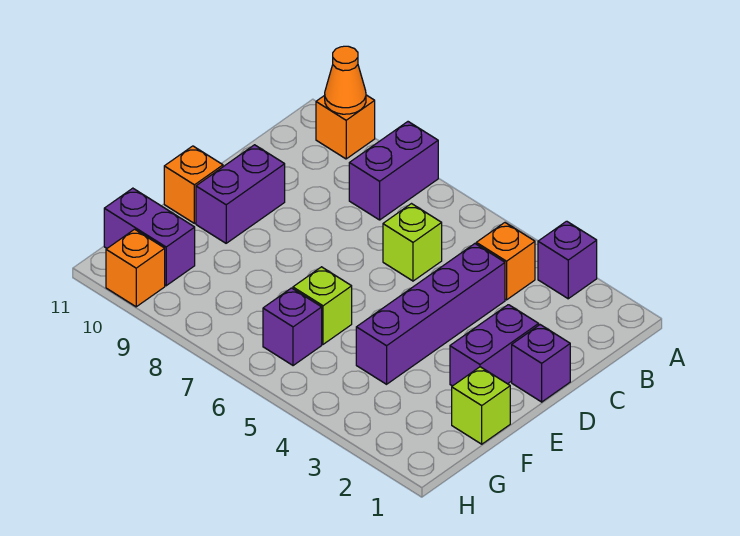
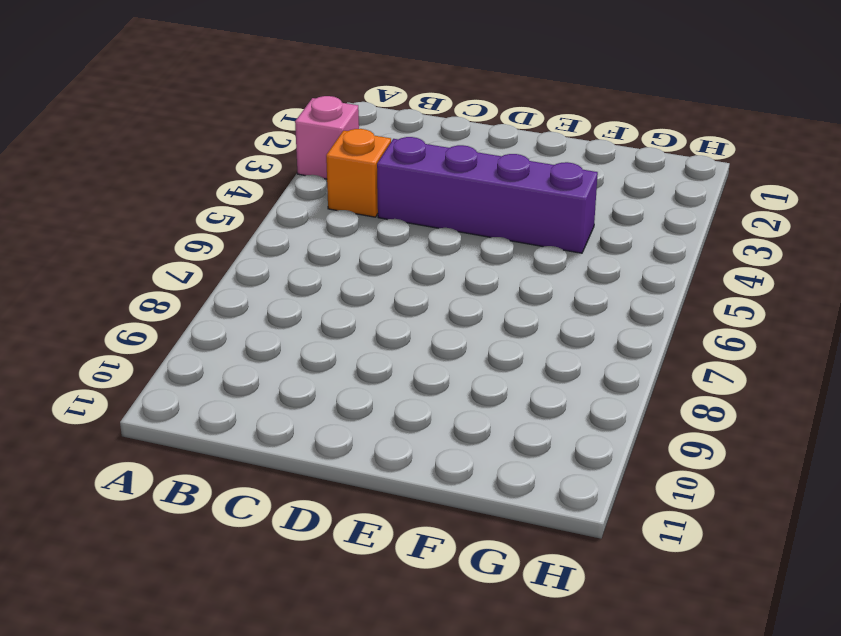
pink 1x1 brick [295,96,359,179] -> purple 1x1 brick [538,221,597,299]
none -> purple 1x2 brick [349,122,438,220]
none -> orange 1x1 brick [316,95,375,159]
none -> lime 1x1 brick [383,204,442,281]

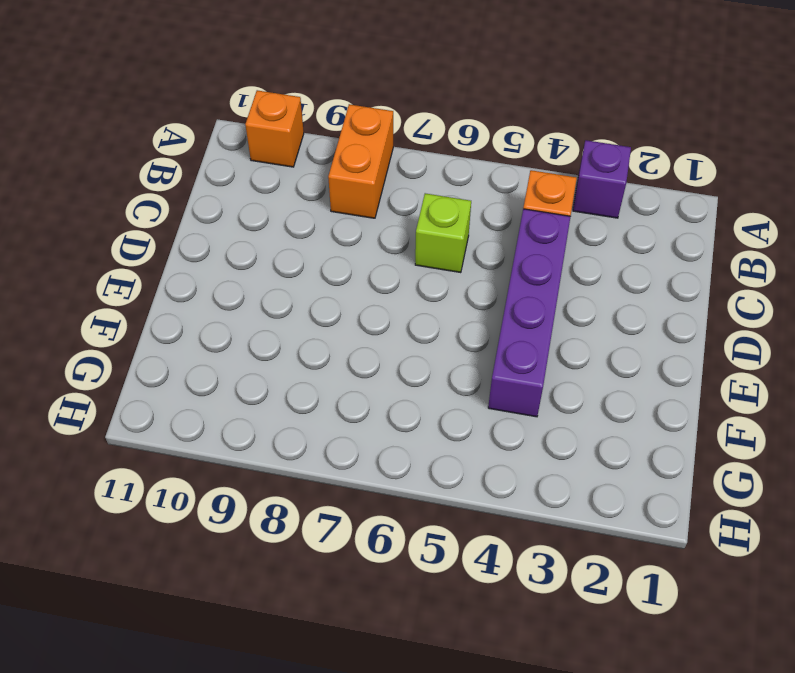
orange 1x2 brick [328,104,393,218] -> purple 1x2 brick [349,122,438,220]
none -> purple 1x1 brick [512,325,570,402]
none -> purple 1x2 brick [450,305,539,386]
none -> purple 1x2 brick [196,145,285,243]

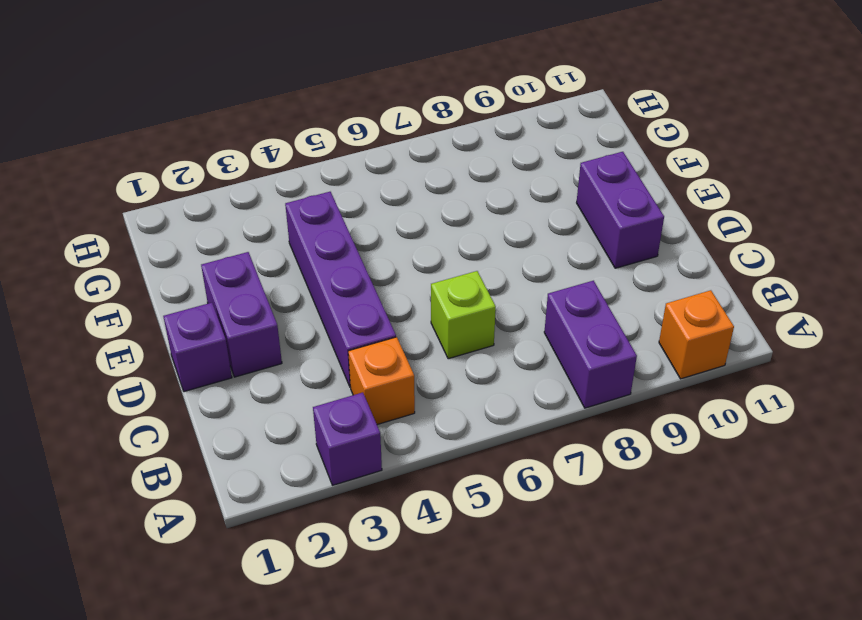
none -> orange 1x1 brick [164,146,223,223]
none -> lime 1x1 brick [452,367,510,444]
none -> lime 1x1 brick [293,267,352,344]

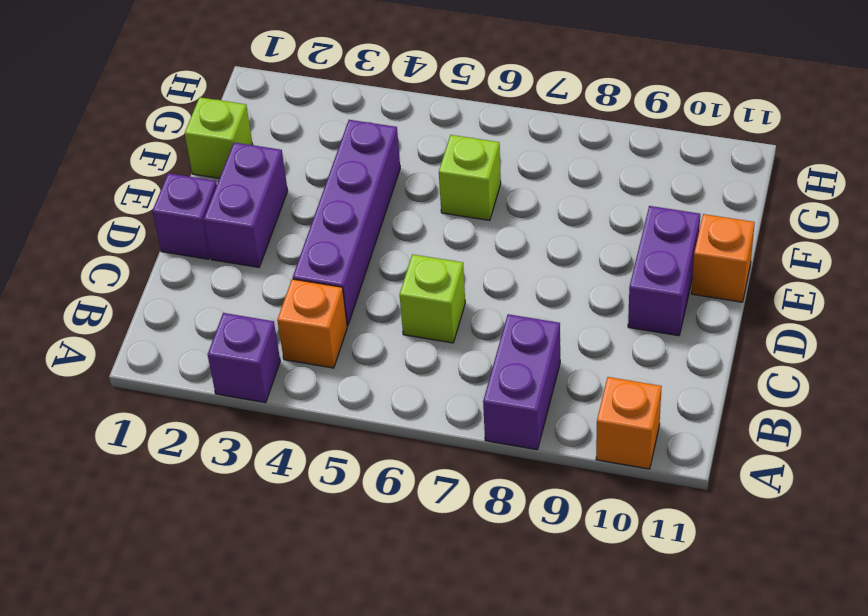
none -> purple 1x1 brick [263,288,322,366]
none -> purple 1x2 brick [104,188,195,286]
none -> orange 1x1 brick [106,229,165,307]

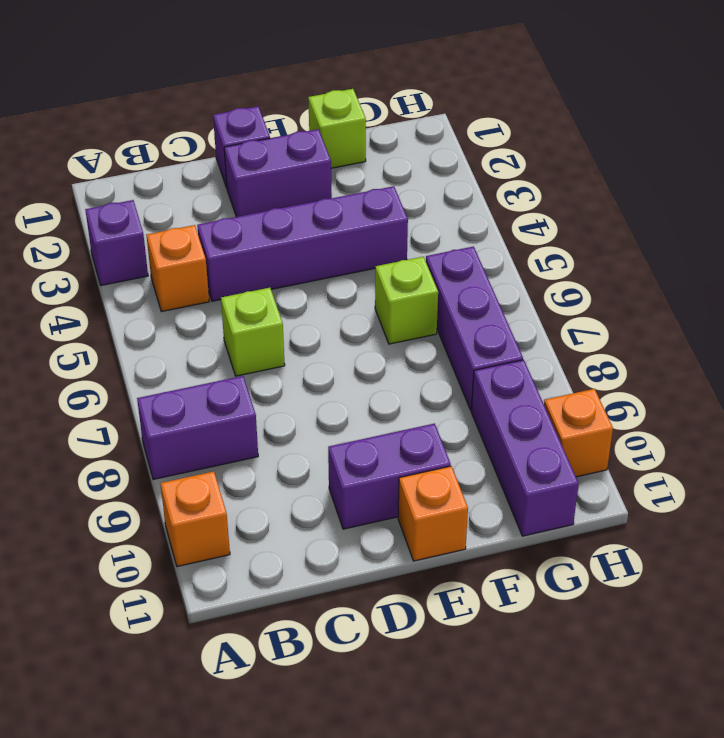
purple 1x3 brick [426,247,523,411] -> purple 1x1 brick [263,288,322,366]
purple 1x3 brick [471,360,579,536] -> purple 1x2 brick [104,188,195,286]
none -> orange 1x1 cone [325,46,366,114]

